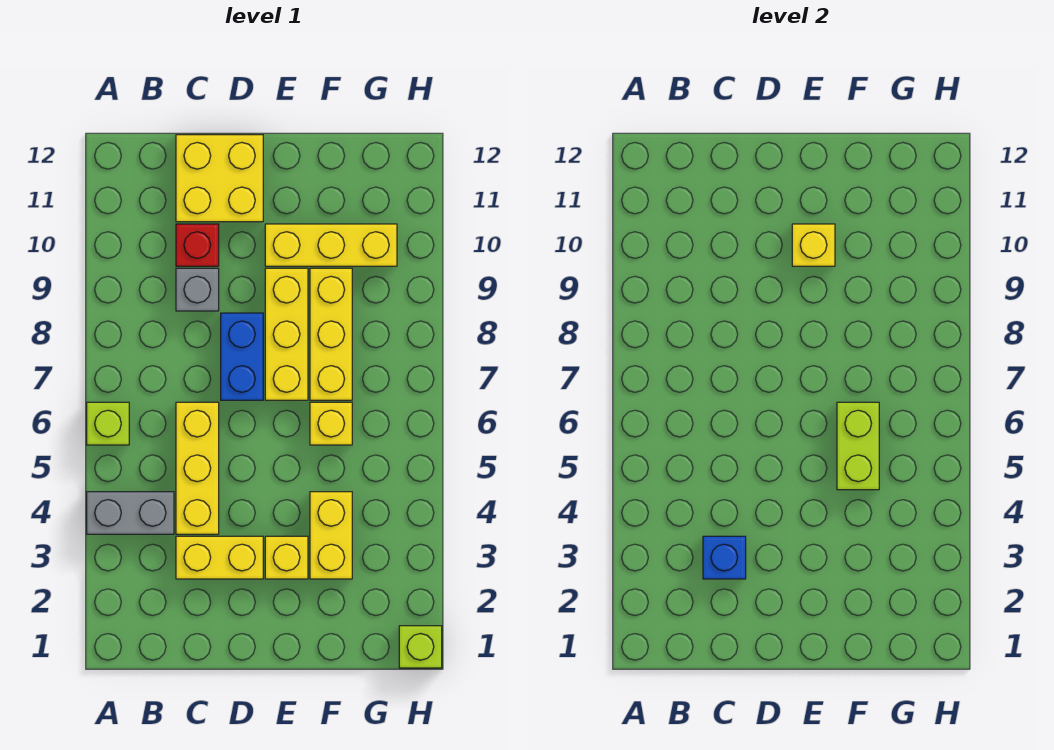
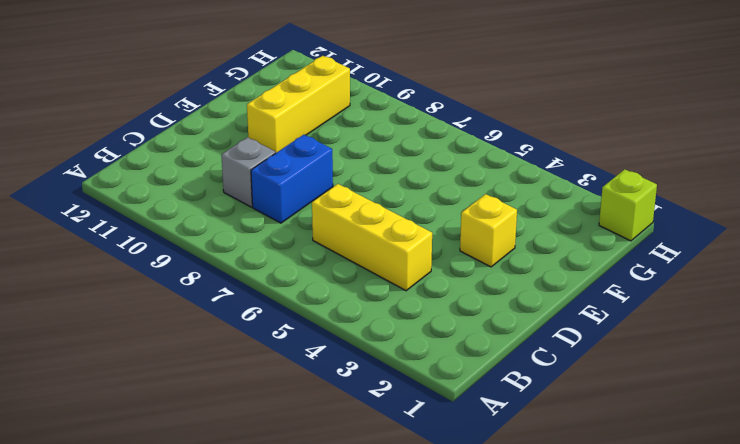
blue 1x2 brick [251,135,333,223] -> blue 1x2 brick turned to [221,313,263,400]
none -> grey 1x2 brick [87,492,174,534]
none -> lime 1x1 brick [87,402,129,445]
none -> yellow 1x2 brick [176,536,263,579]

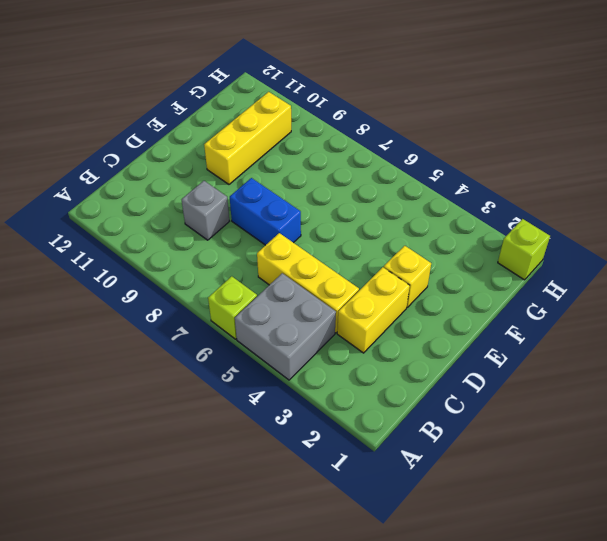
grey 2x2 brick [235,273,336,380] -> grey 1x2 brick [87,492,174,534]
none -> red 1x1 brick [176,224,219,266]
none -> yellow 2x2 brick [176,135,263,222]
none -> yellow 1x3 brick [265,268,308,400]

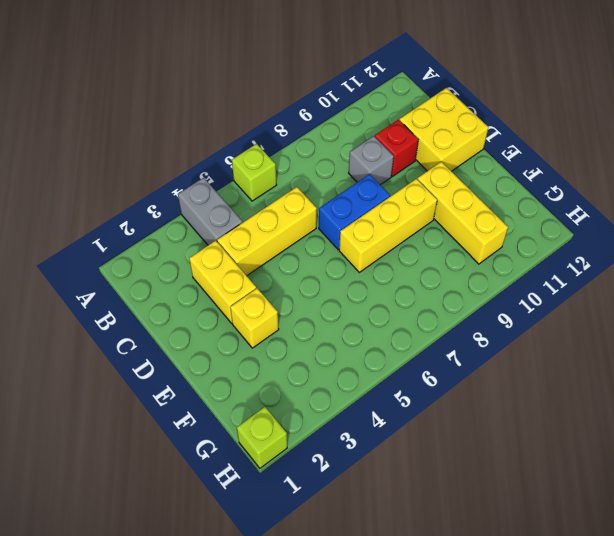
none -> yellow 1x2 brick [310,492,352,579]
none -> yellow 1x1 brick [310,402,352,445]
none -> yellow 1x3 brick [310,268,352,400]

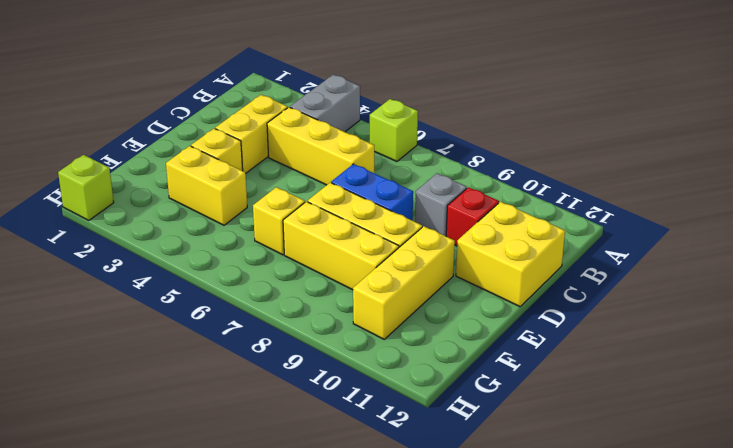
none -> blue 1x1 brick [703,536,746,579]
none -> yellow 1x1 brick [792,224,835,266]
none -> lime 1x2 brick [837,402,879,490]

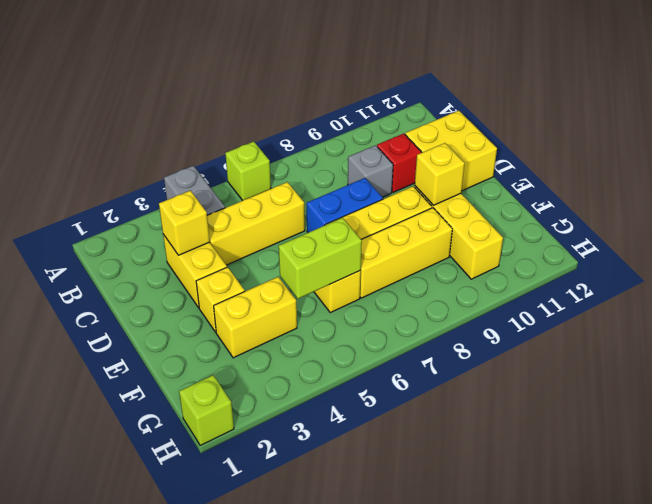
yellow 1x1 brick [159,191,210,255] -> blue 1x1 brick [703,536,746,579]

